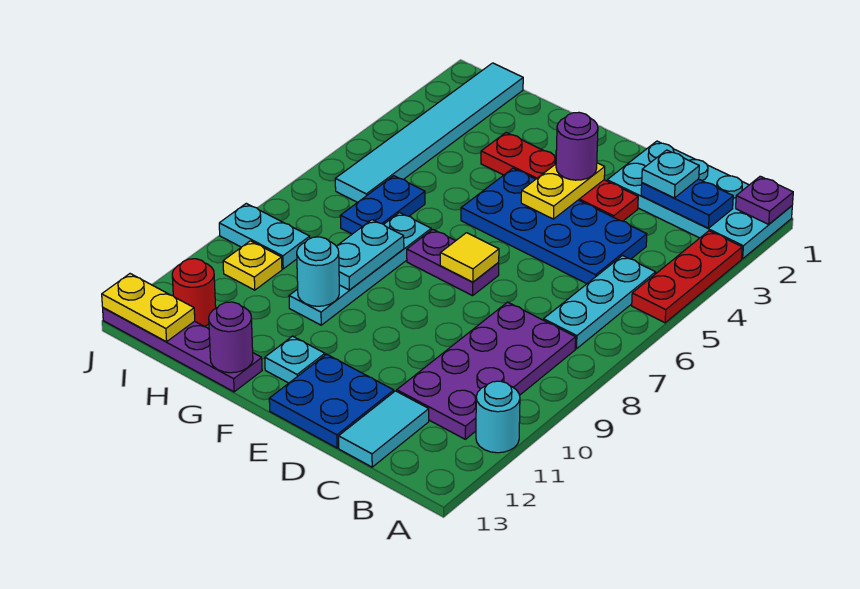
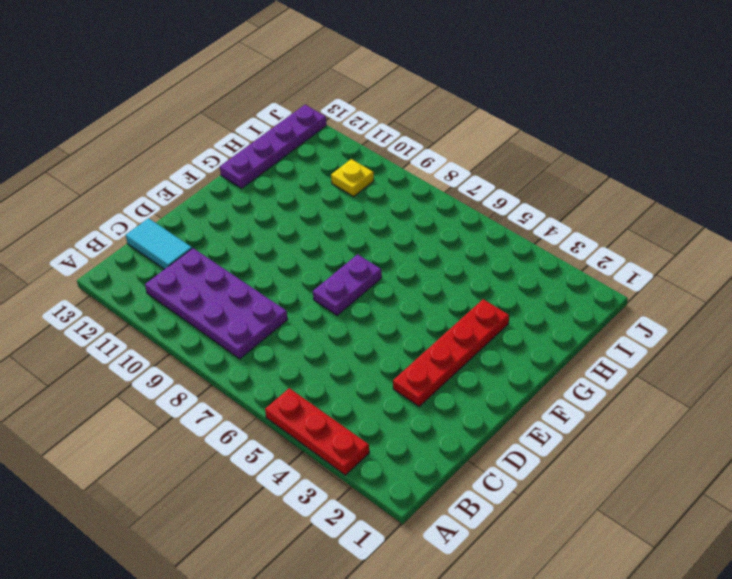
none -> cyan 2x4 plate [607,141,792,259]
none -> cyan 1x1 round brick [476,381,520,453]
none -> cyan 1x3 plate [544,256,656,349]

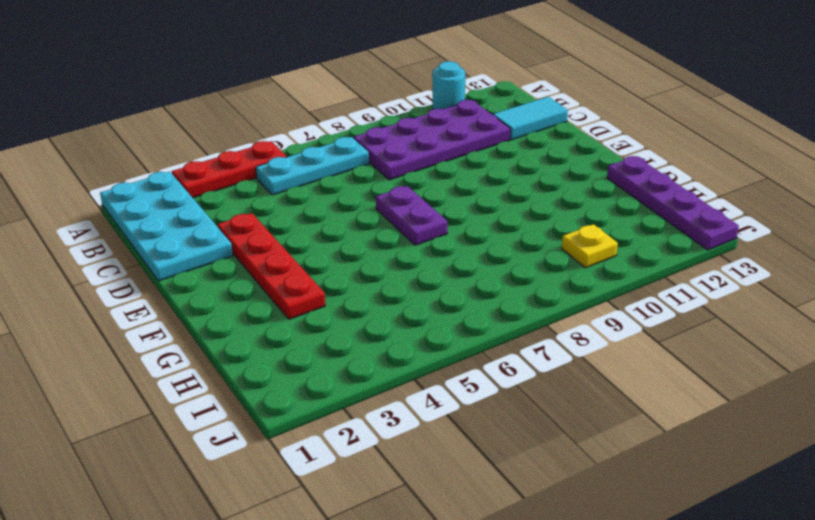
none -> blue 2x4 plate [461,168,647,284]
none -> blue 2x2 plate [269,354,394,448]
none -> cyan 1x1 plate [265,336,325,383]

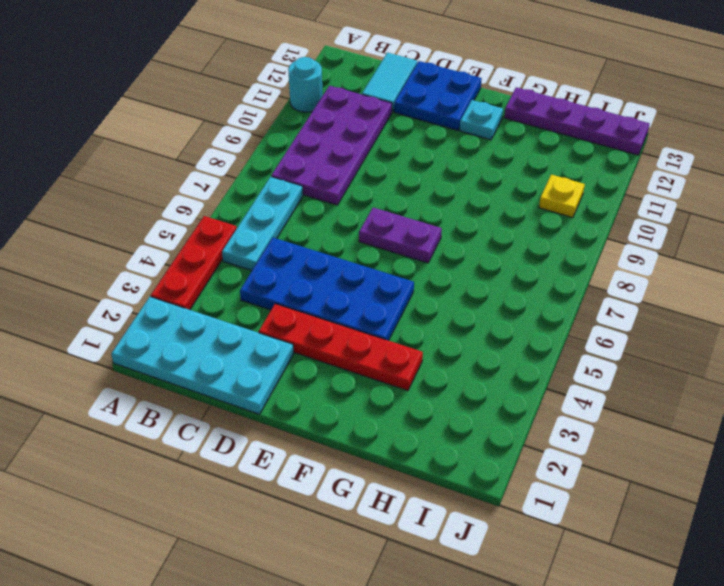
none -> cyan 1x4 plate [289,213,431,325]
none -> blue 1x2 plate [340,176,425,234]
none -> cyan 1x6 tile [335,63,523,202]

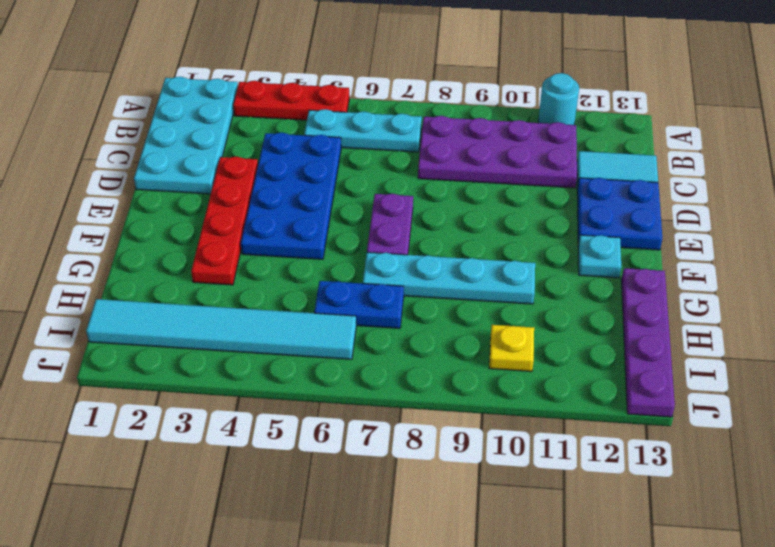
none -> cyan 1x2 plate [219,203,310,269]
none -> red 1x1 round brick [172,259,216,326]
none -> purple 1x1 plate [736,176,793,224]

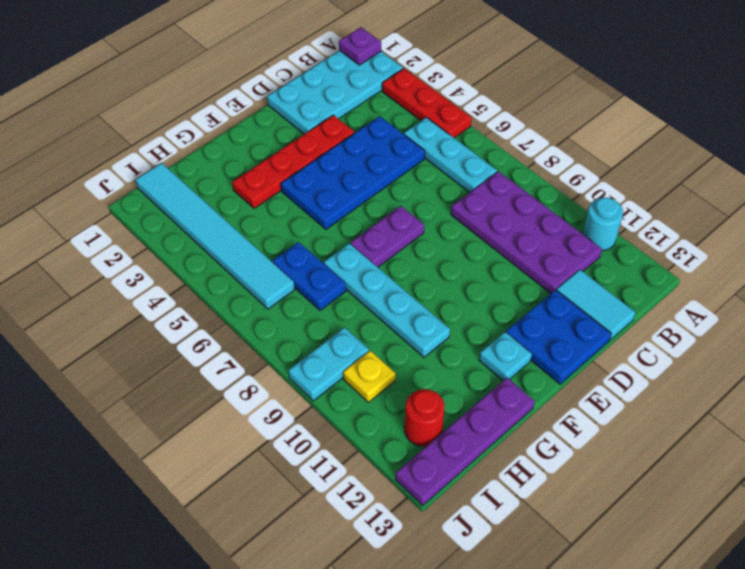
none -> blue 1x2 plate [641,179,733,228]
none -> yellow 1x2 plate [521,163,605,219]
none -> yellow 1x1 tile [440,233,499,282]

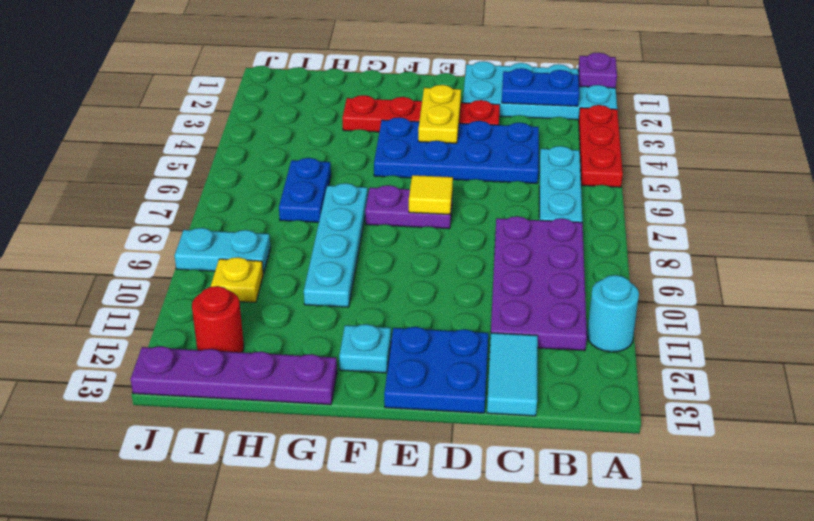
none -> cyan 1x6 tile [335,63,523,202]
none -> cyan 1x2 plate [336,220,404,290]
none -> cyan 1x1 round brick [297,237,339,306]

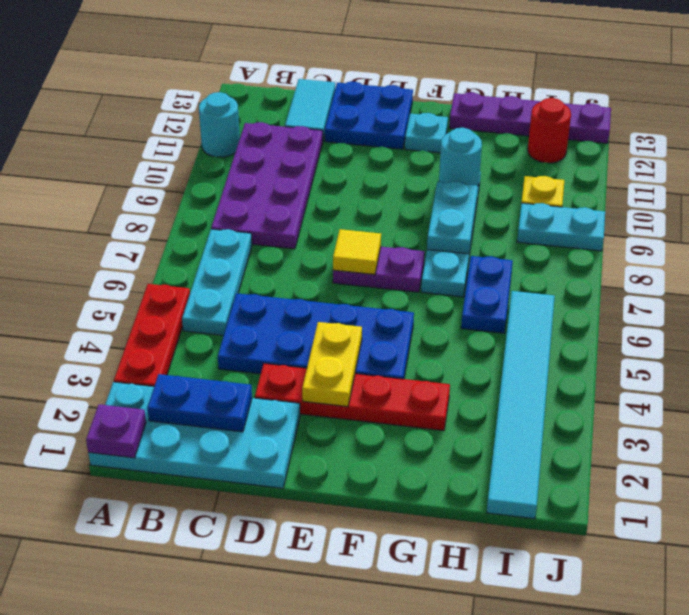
none -> purple 1x1 round brick [209,302,253,373]
none -> yellow 1x2 plate [102,274,195,342]
none -> cyan 1x1 plate [642,150,699,198]

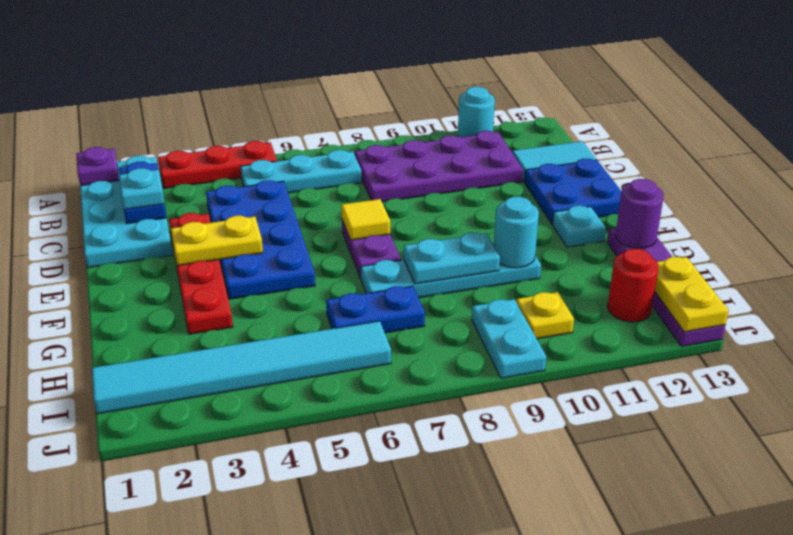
none -> purple 1x1 round brick [556,112,598,180]

